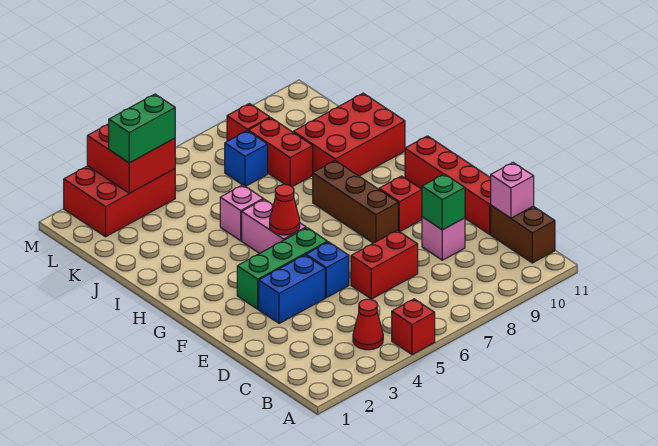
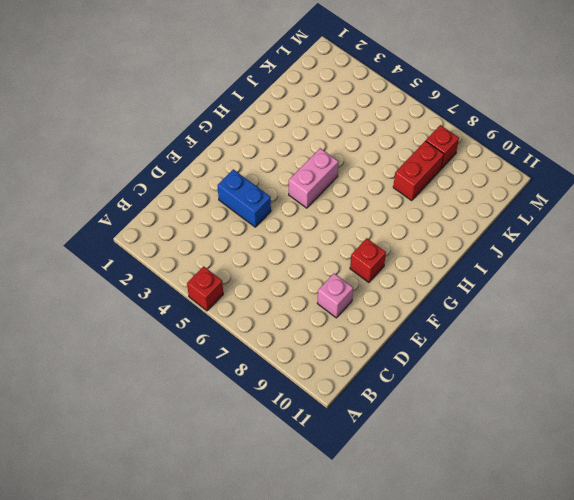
none -> red 1x1 cone [353,299,383,350]
none -> brown 1x2 brick [491,205,555,263]
none -> red 1x2 brick [351,230,418,299]

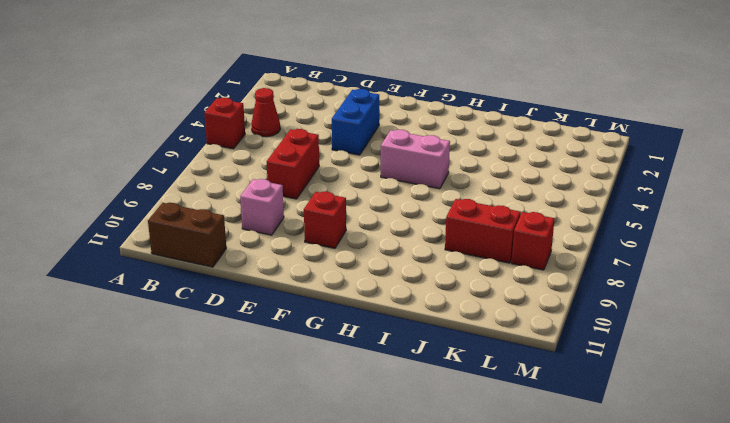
none -> red 1x4 brick [405,136,491,234]
none -> blue 1x1 brick [306,242,349,298]
none -> green 1x3 brick [237,228,327,309]

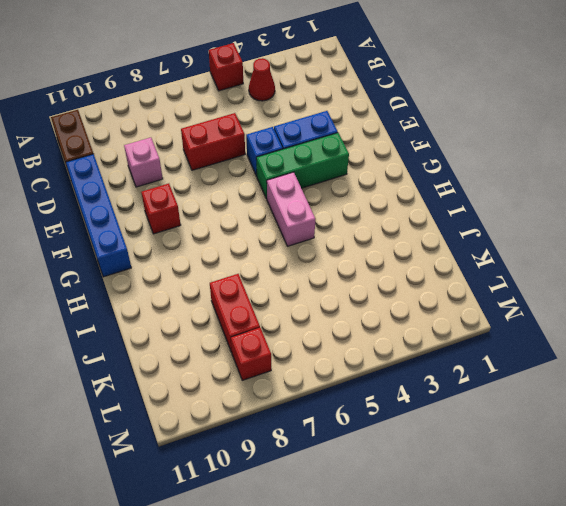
blue 1x4 brick [66,154,131,277] -> red 1x4 brick [405,136,491,234]
none -> brown 1x3 brick [313,161,398,243]
none -> pink 1x1 brick [220,185,263,241]
none -> red 2x3 brick [293,93,405,176]

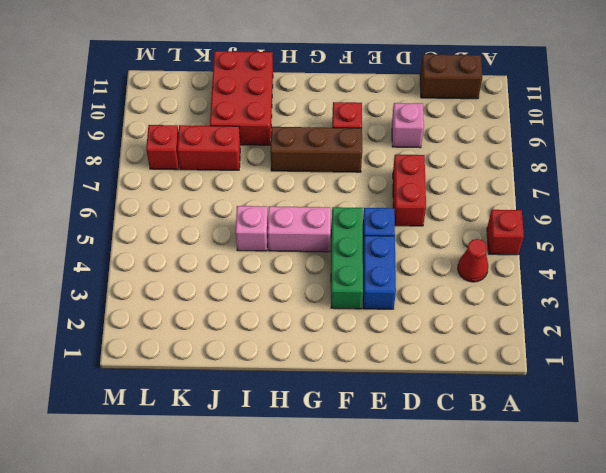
none -> red 1x4 brick [405,136,491,234]
none -> blue 1x1 brick [225,131,268,186]
none -> red 2x3 brick [64,166,175,237]

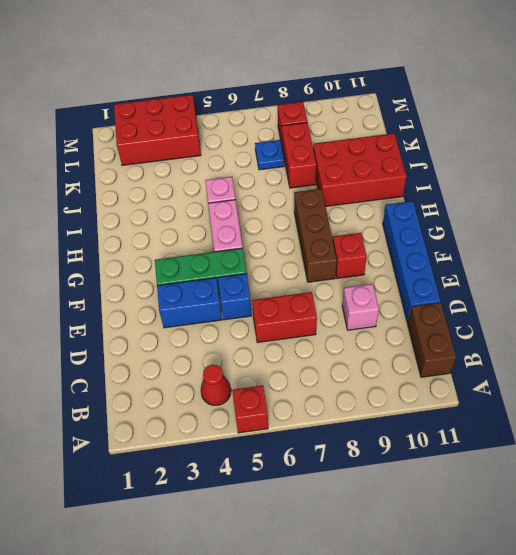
blue 1x4 brick [383,201,441,322] -> red 1x4 brick [405,136,491,234]
blue 1x1 plate [255,140,284,170] -> blue 1x1 brick [225,131,268,186]
none -> pink 1x1 brick [491,163,534,218]
none -> green 1x1 brick [422,174,465,230]
none -> red 1x1 cone [270,185,300,235]

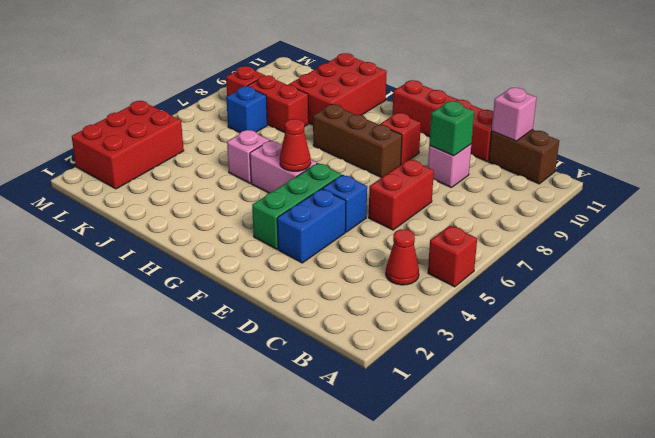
none -> red 2x2 brick [87,124,175,193]
none -> green 1x2 brick [109,94,175,163]

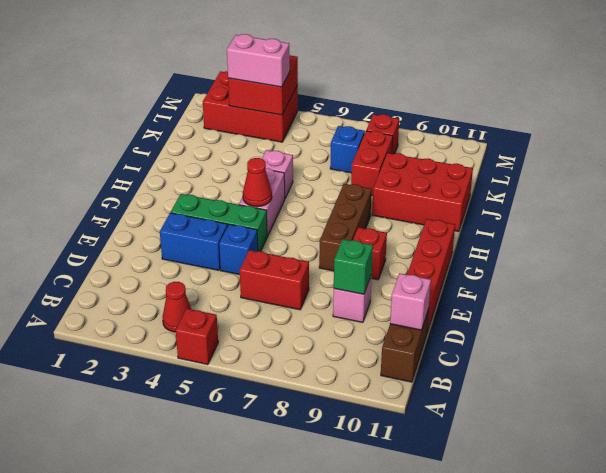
pink 1x2 brick [227,34,290,87] -> green 1x2 brick [109,94,175,163]

